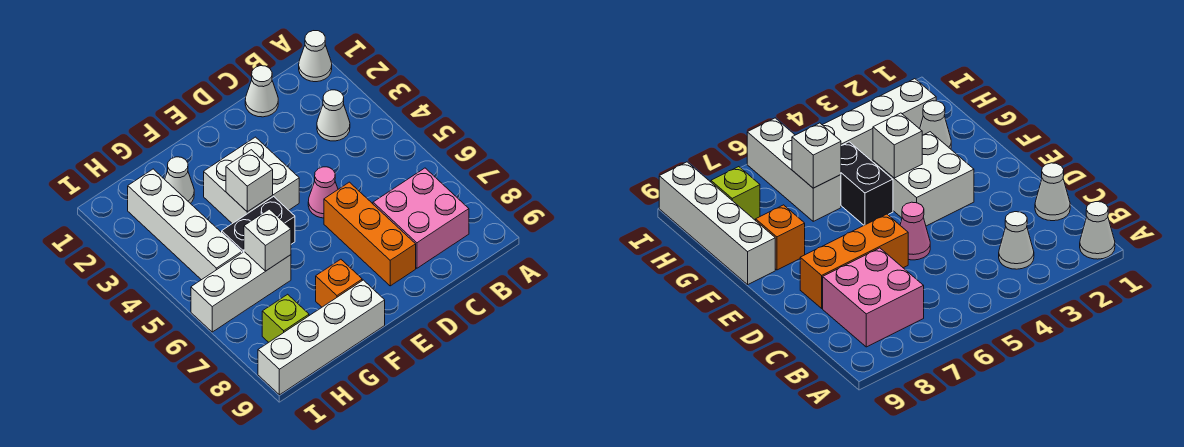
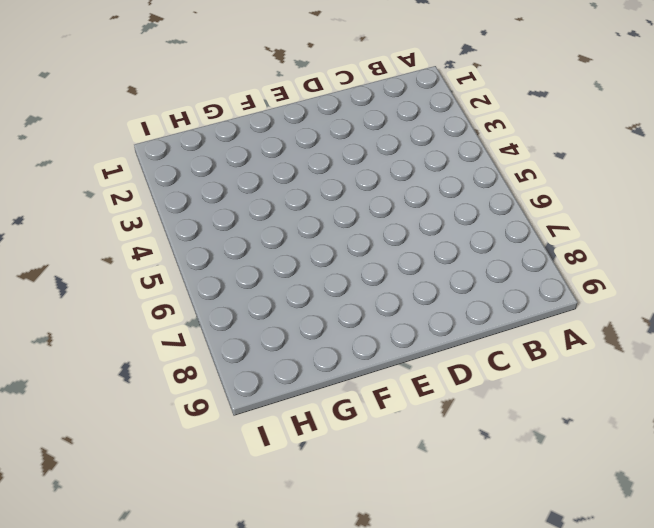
none -> white 1x1 cone [299,31,332,82]
none -> white 1x1 cone [317,90,350,141]
none -> pink 2x2 brick [373,168,469,268]

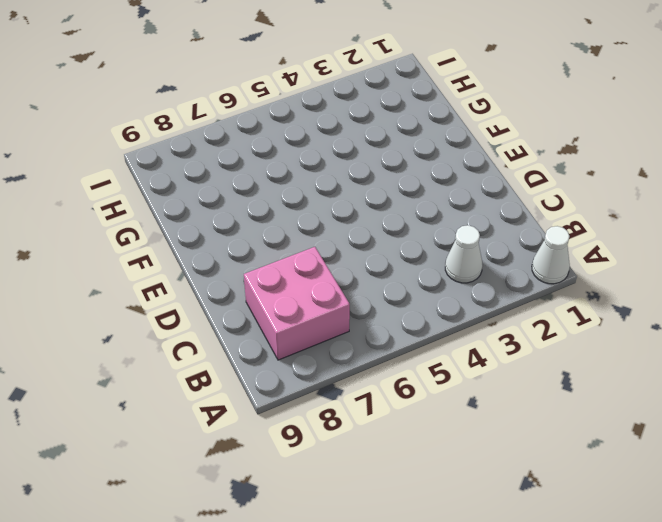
none -> white 1x1 cone [245,66,278,117]
none -> pink 1x1 cone [308,167,338,218]
none -> orange 1x3 brick [324,182,416,286]

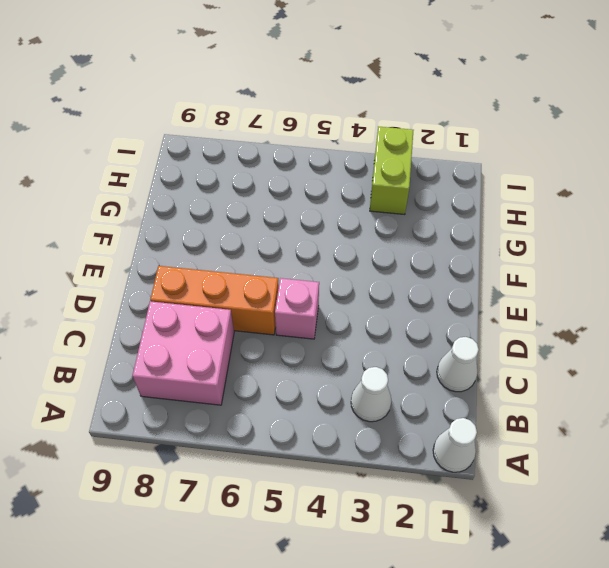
pink 1x1 brick [275,278,319,339] -> pink 1x1 cone [308,167,338,218]
lime 1x2 brick [370,126,414,215] -> white 1x4 brick [128,169,242,280]
none -> white 2x2 brick [204,137,299,224]
none -> black 1x2 brick [222,197,295,253]
none -> orange 1x1 brick [316,259,362,307]

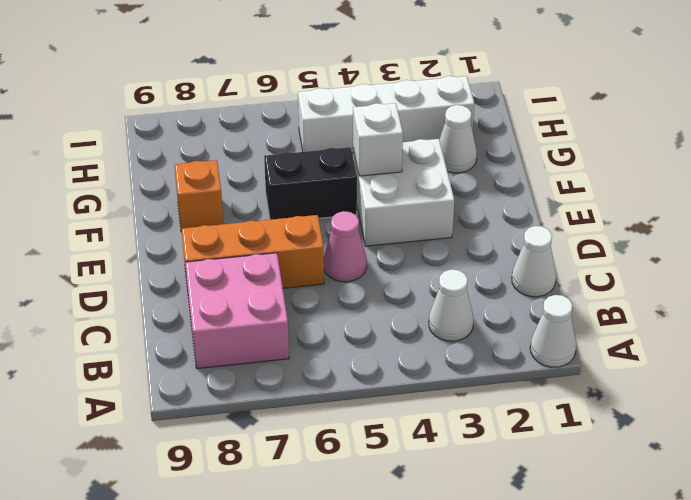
black 1x2 brick [264,147,357,220] -> black 1x2 brick turned to [222,197,295,253]
none -> white 1x4 brick [258,280,385,395]
none -> white 1x3 brick [191,252,291,332]
none -> lime 1x1 brick [262,294,309,342]

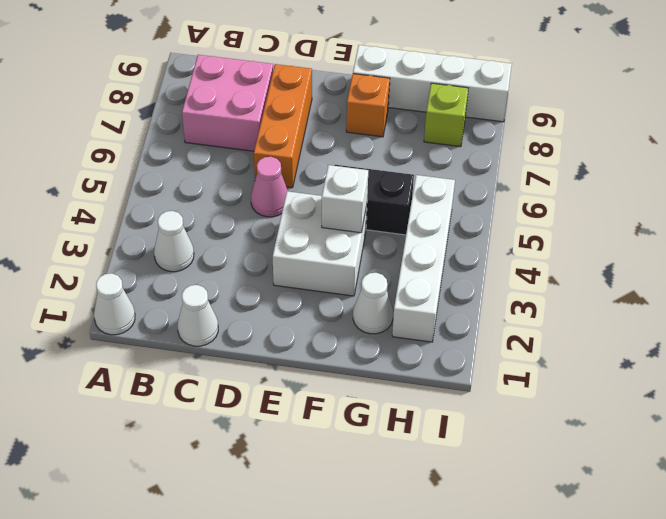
none -> white 1x3 brick [191,252,291,332]
none -> white 1x1 brick [244,209,291,271]

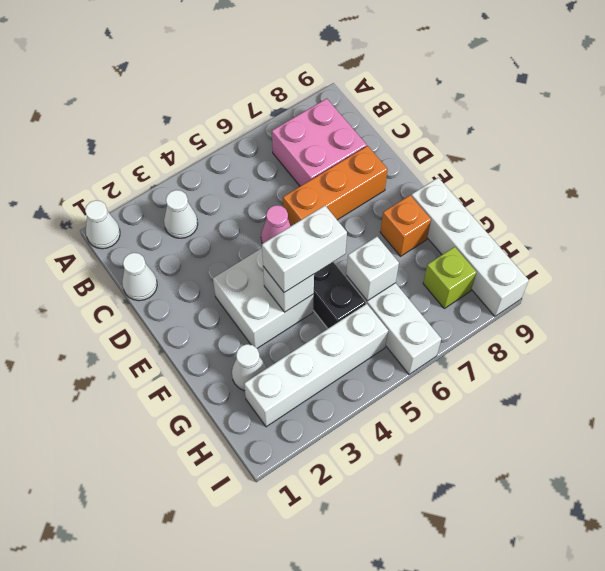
white 1x2 brick [262,206,347,293] -> none

